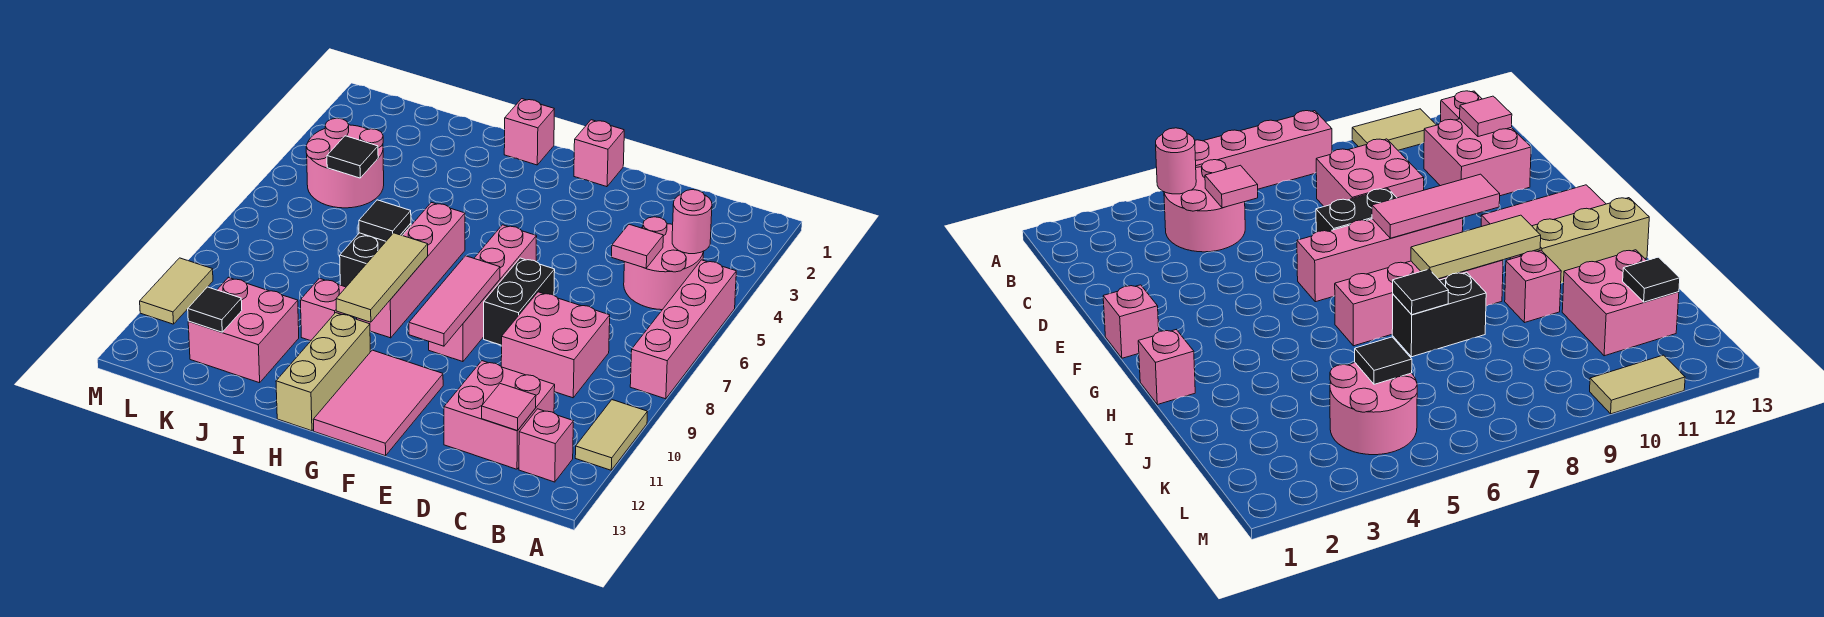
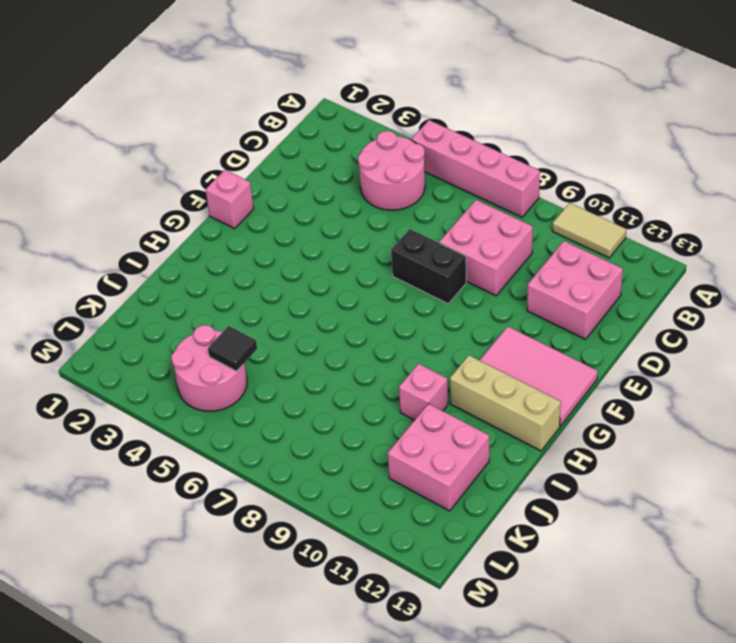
none -> pink 1x1 brick [519,409,574,482]
none -> pink 1x4 brick [429,225,537,362]
none -> pink 1x1 brick [504,99,554,165]

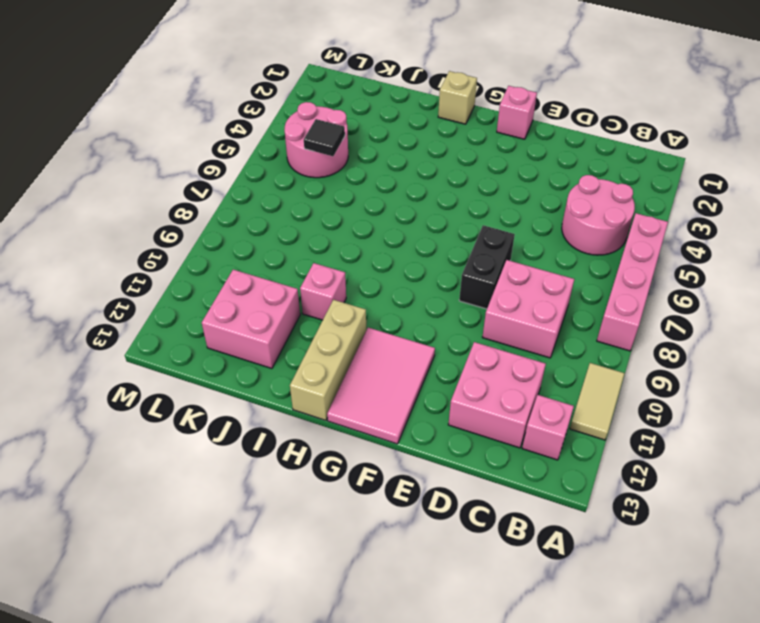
tan 1x1 brick [438,71,477,124] -> pink 1x1 brick [504,99,554,165]
none -> pink 1x4 brick [429,225,537,362]
none -> pink 1x4 brick [357,202,465,338]
none -> black 1x2 brick [340,223,411,287]

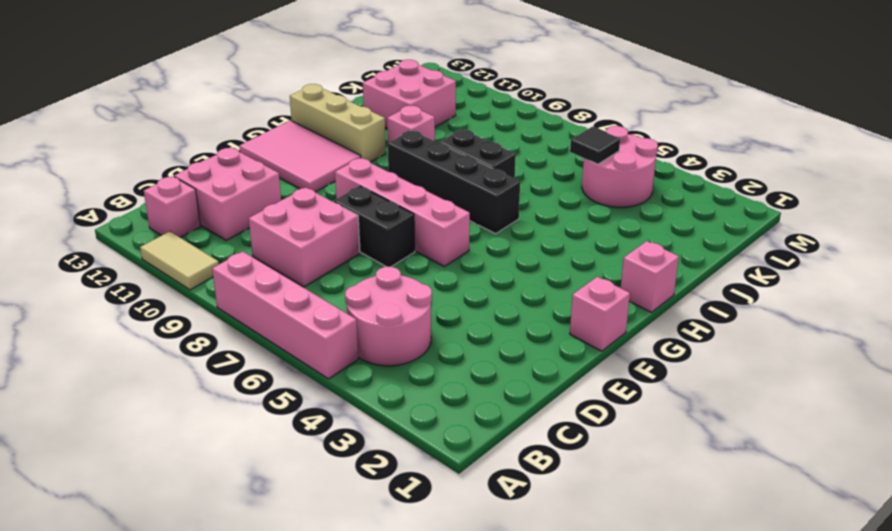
black 1x4 brick [388,130,520,234] -> pink 1x4 brick [357,202,465,338]
none -> tan 1x2 tile [140,258,213,324]
none -> pink 1x1 round brick [672,190,712,254]
none -> pink 1x1 tile [612,224,663,268]

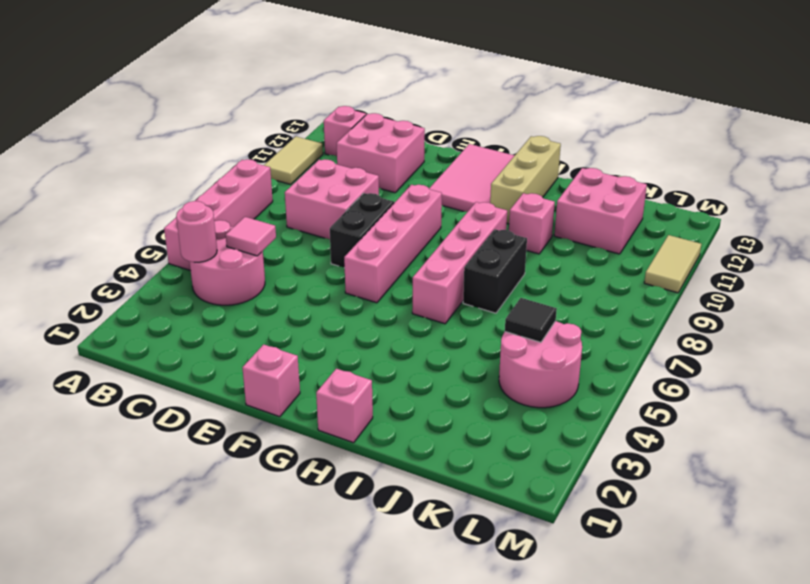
none -> pink 1x1 tile [482,384,536,431]
none -> pink 1x3 tile [409,256,500,346]
none -> tan 1x3 tile [336,233,428,322]

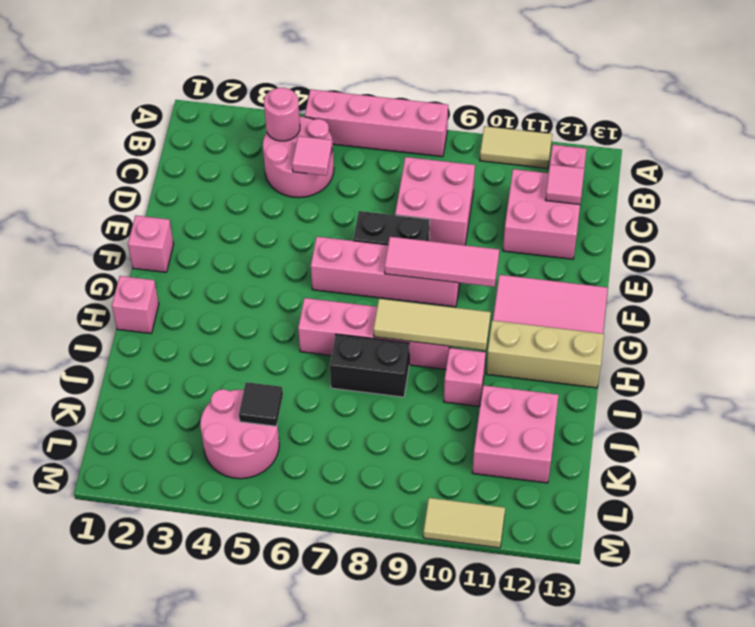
none -> black 1x1 tile [359,200,411,241]
none -> black 1x1 tile [188,287,242,332]

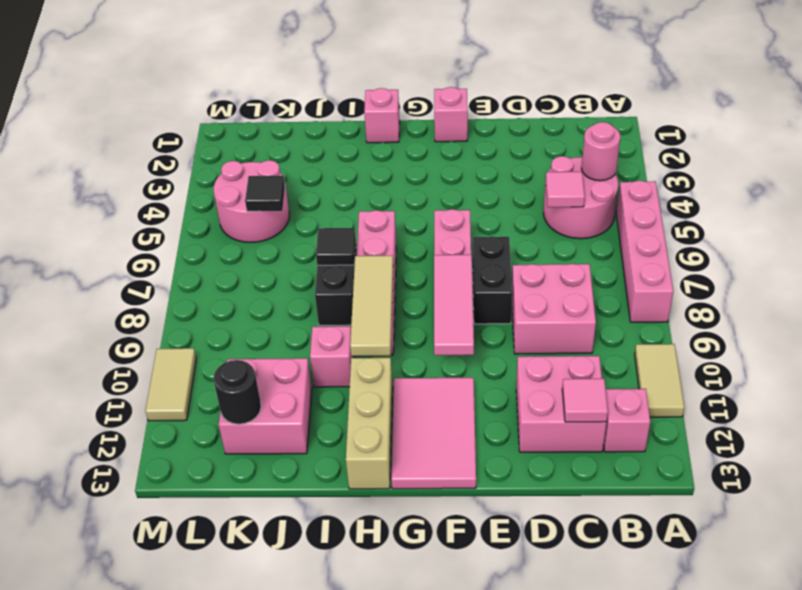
black 1x1 round brick [214,360,261,424] -> black 1x1 tile [188,287,242,332]

